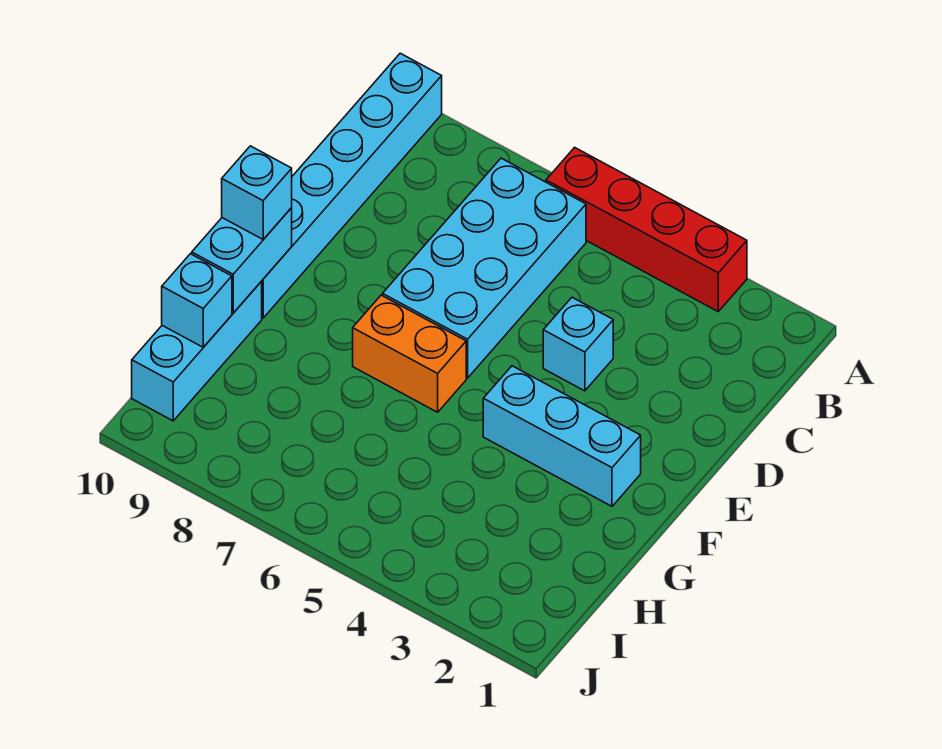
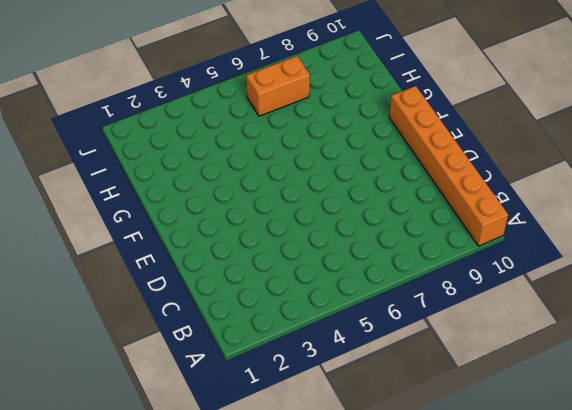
orange 1x6 brick [389,86,508,246] -> cyan 1x6 brick [262,53,442,318]
orange 1x2 brick [246,56,310,116] -> orange 1x2 brick moved to [353,295,466,412]
none -> red 1x4 brick [546,147,747,311]
none -> cyan 2x4 brick [383,158,586,378]

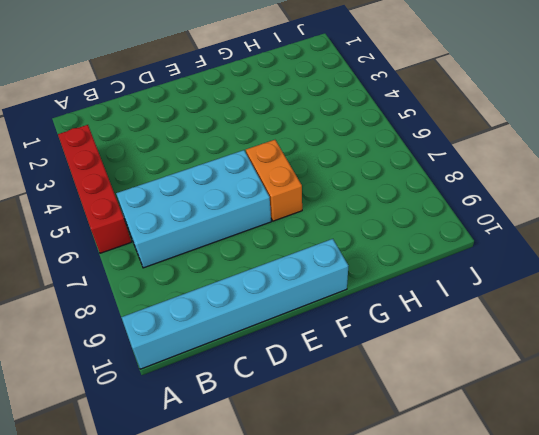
none -> cyan 1x1 brick [543,297,613,391]
none -> cyan 1x3 brick [483,366,641,506]

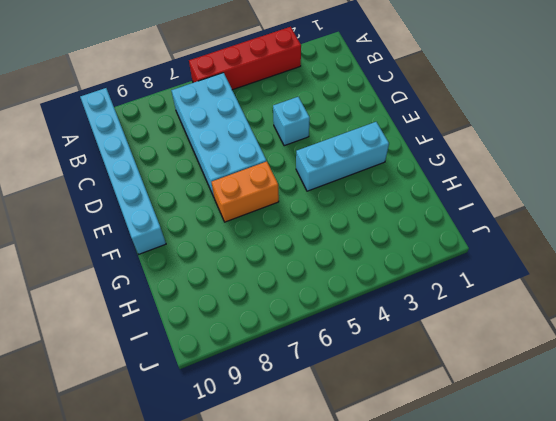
none -> cyan 1x3 brick [132,281,262,421]
none -> cyan 1x2 brick [192,208,292,313]

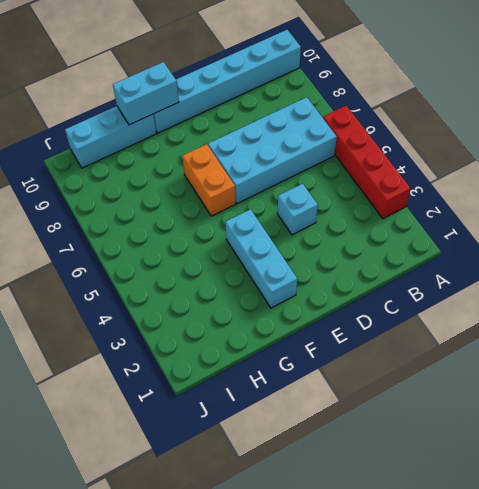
none -> cyan 1x1 brick [162,254,232,347]
none -> cyan 1x1 brick [222,146,292,239]

